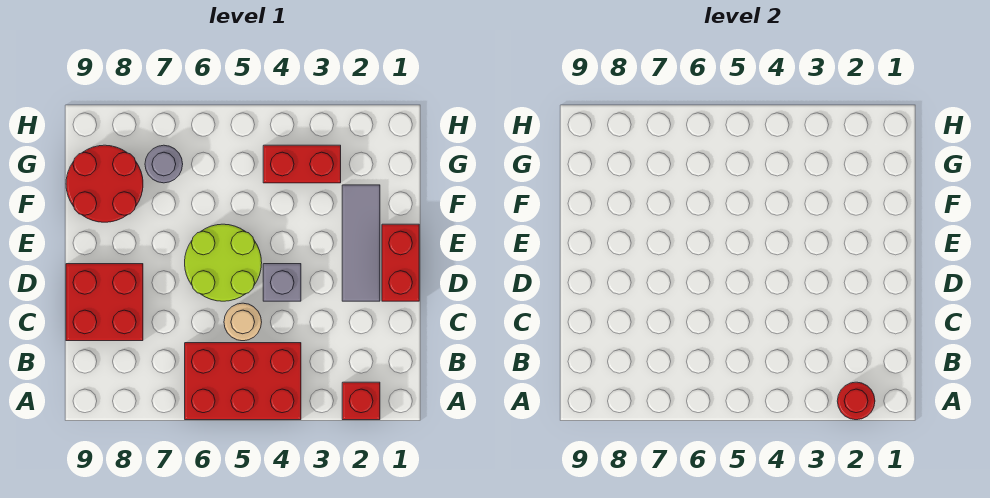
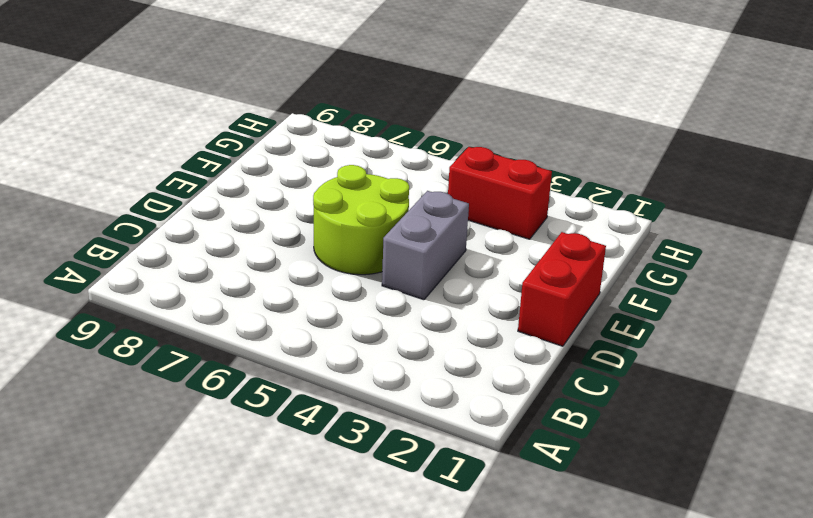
grey 1x2 brick [382,191,469,300] -> grey 1x1 brick [263,264,301,301]
none -> red 1x1 brick [342,382,380,420]
none -> red 2x3 brick [185,343,301,420]
none -> tan 1x1 round brick [224,303,262,341]

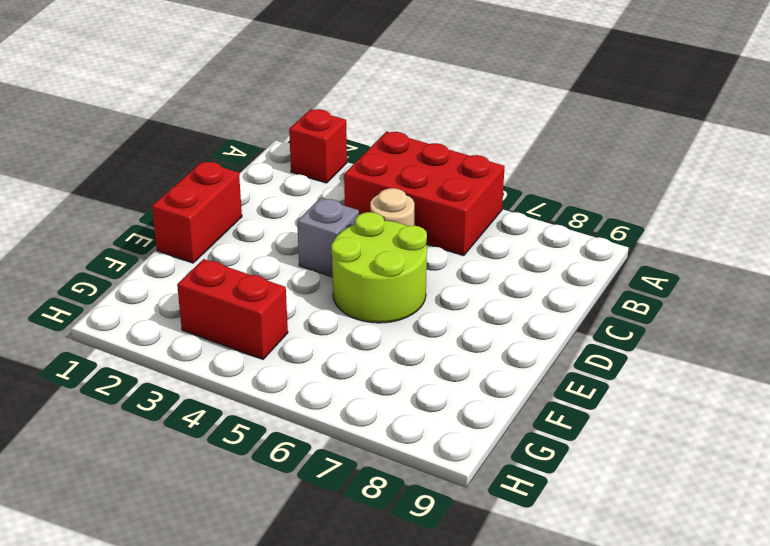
none -> red 2x2 brick [66,264,143,341]
none -> grey 1x3 tile [342,185,380,301]
none -> red 2x2 round brick [66,145,143,222]

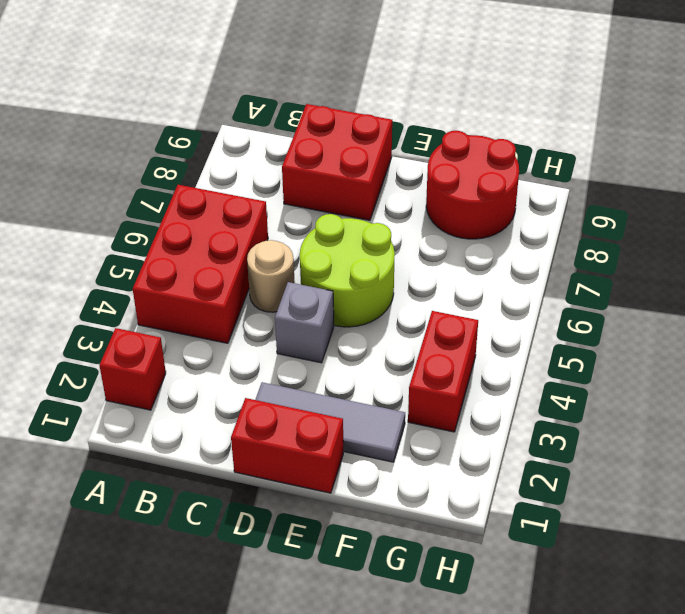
none -> grey 1x1 round brick [145,145,183,183]
none -> red 1x1 round brick [837,382,875,420]

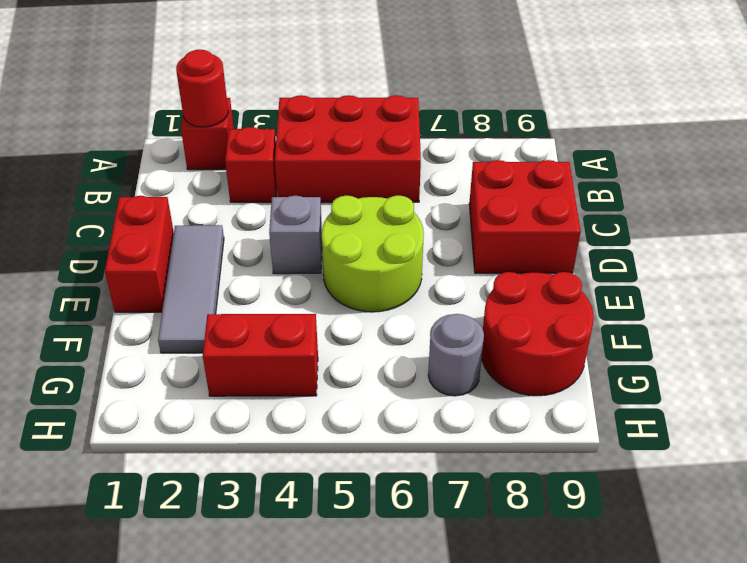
red 1x1 brick [225,127,277,202] -> none
none -> tan 1x1 round brick [224,303,262,341]

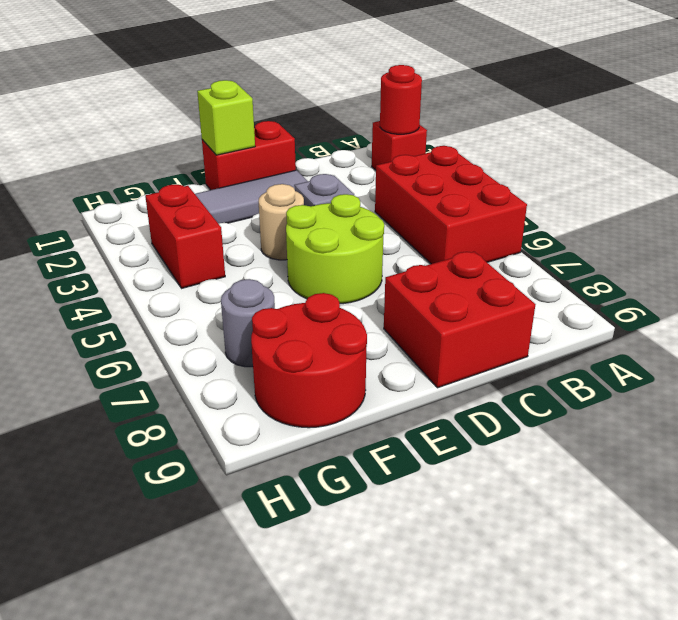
lime 1x1 brick [197,80,255,155] -> none
tan 1x1 round brick [259,184,304,260] -> tan 1x1 round brick moved to [224,303,262,341]

